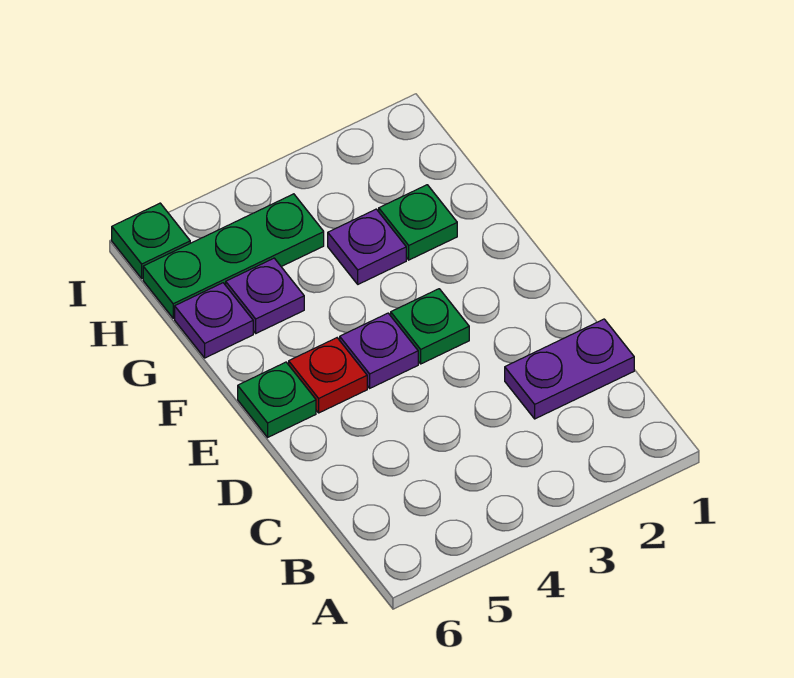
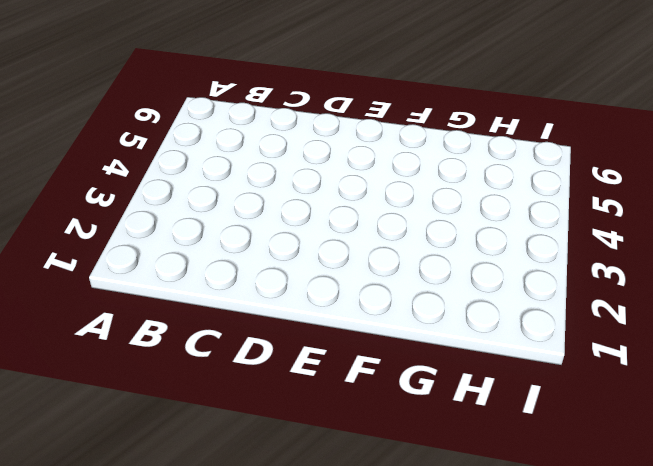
none -> purple 1x2 plate [505,319,634,419]
none -> green 1x1 plate [391,289,469,364]

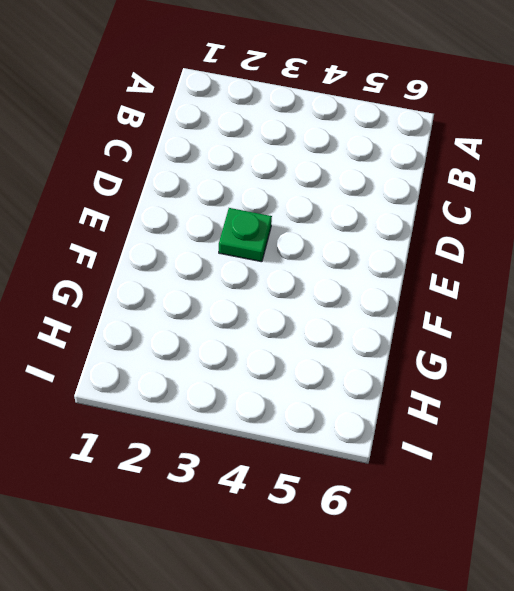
none -> purple 1x2 plate [505,319,634,419]
none -> purple 1x1 plate [340,313,418,388]

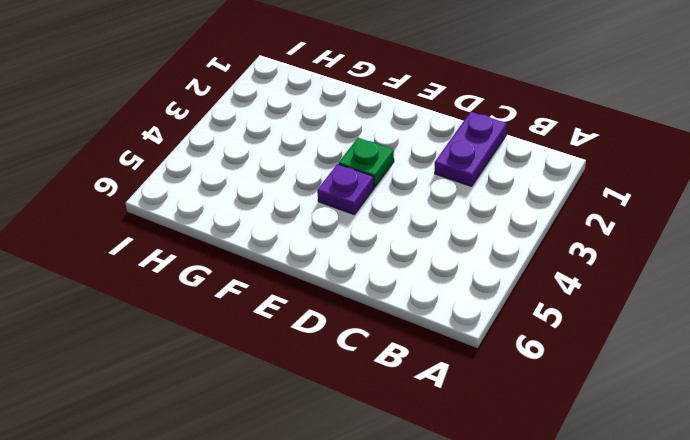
none -> red 1x1 plate [289,338,367,413]
none -> green 1x1 plate [238,362,316,437]

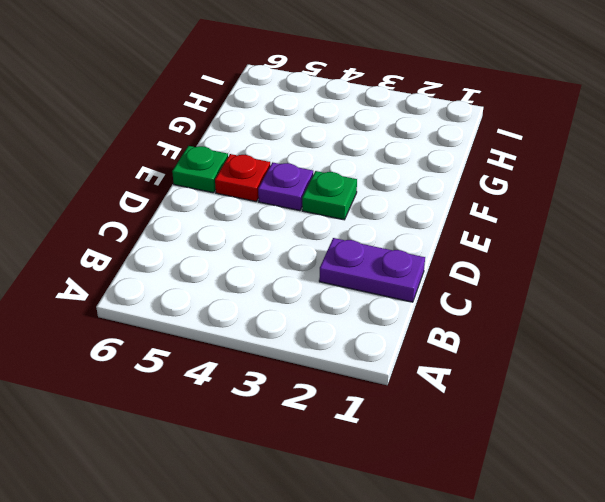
none -> green 1x1 plate [379,185,457,260]
none -> purple 1x1 plate [328,209,406,284]

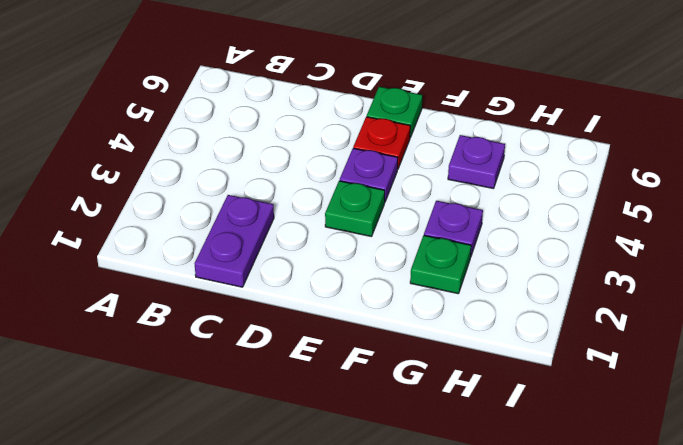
none -> purple 1x1 plate [175,283,253,358]
none -> green 1x3 plate [143,194,324,318]

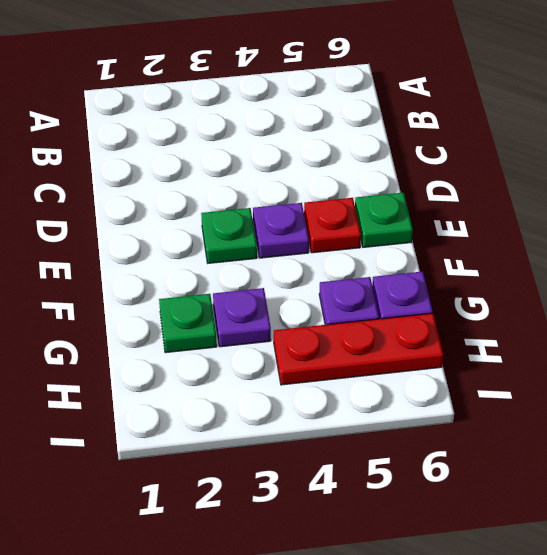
red 1x3 plate [274,313,443,385] -> green 1x3 plate [143,194,324,318]
none -> purple 1x2 plate [505,319,634,419]
none -> green 1x1 plate [112,203,190,278]

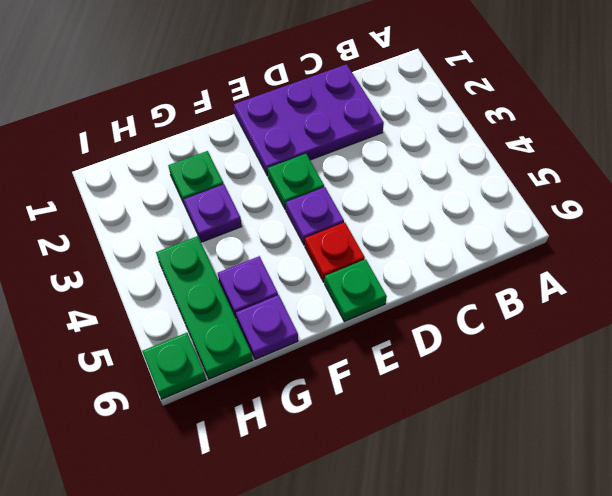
purple 2x3 plate [234,64,384,176] -> purple 1x2 plate [505,319,634,419]

